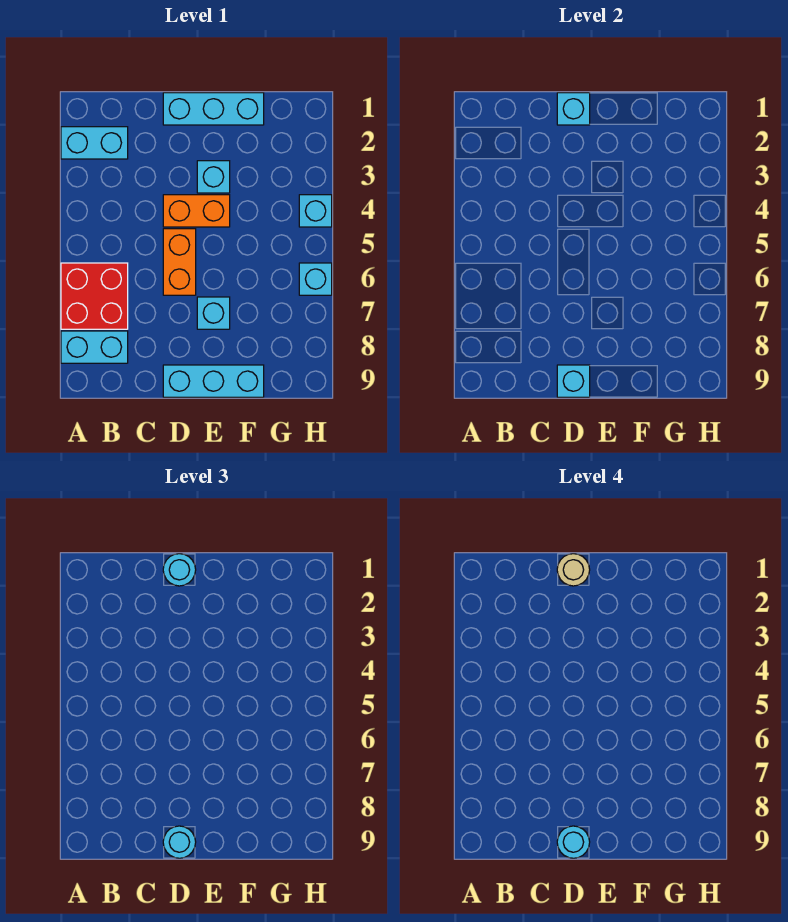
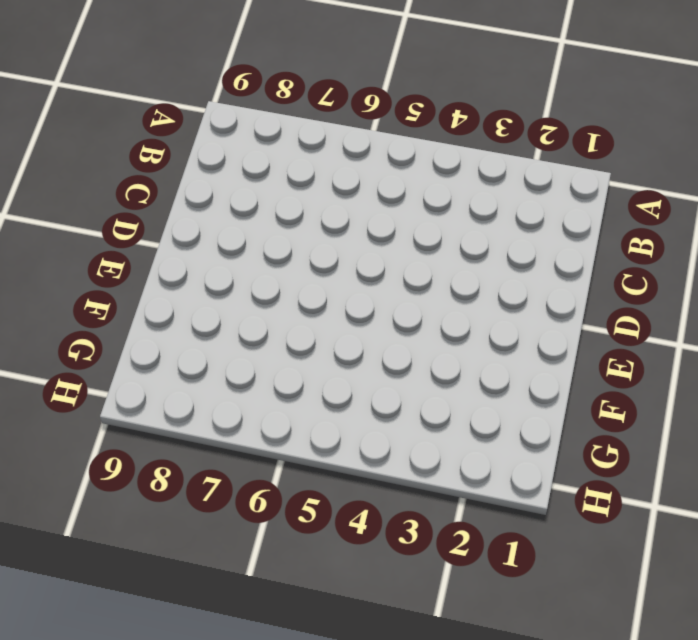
none -> cyan 1x2 brick [61,127,128,159]
none -> red 2x2 brick [61,263,128,329]
none -> cyan 1x2 brick [61,331,128,363]

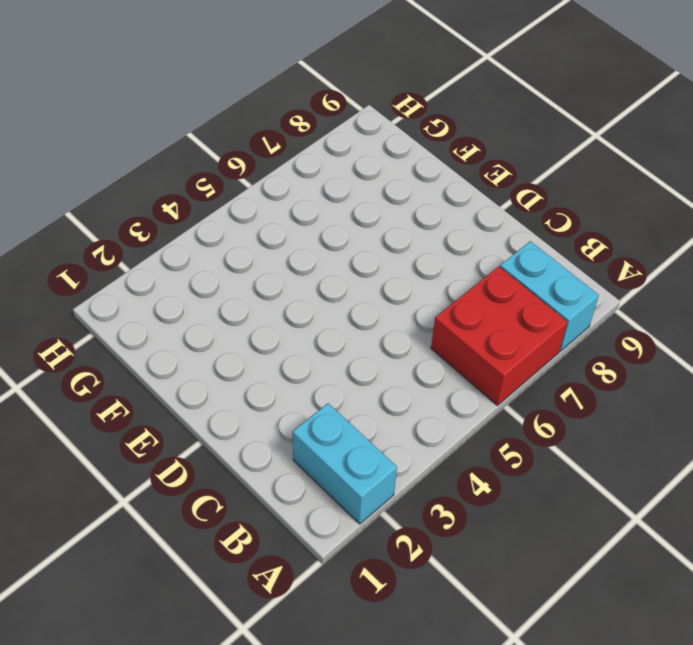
none -> cyan 1x3 brick [163,93,264,125]
none -> orange 1x2 brick [163,195,230,227]
none -> orange 1x2 brick [163,229,196,295]

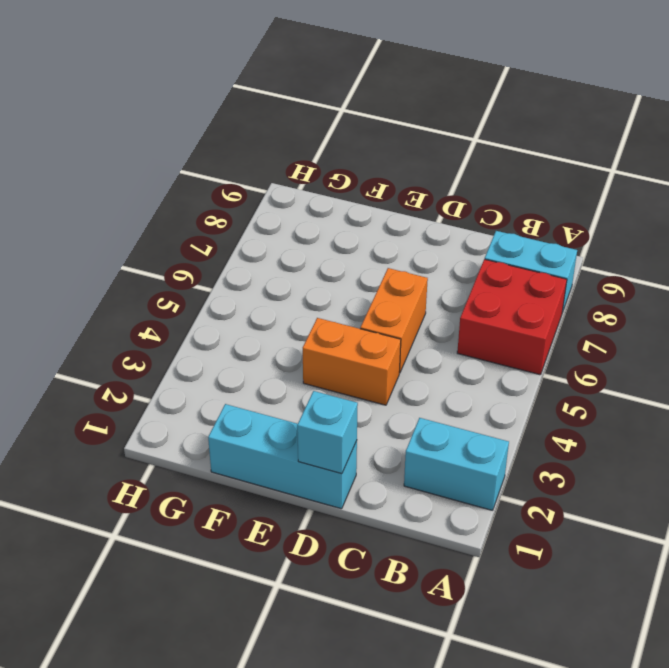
none -> cyan 1x3 brick [163,365,264,397]
none -> cyan 1x1 brick [197,161,230,193]
none -> cyan 1x1 brick [197,297,230,329]

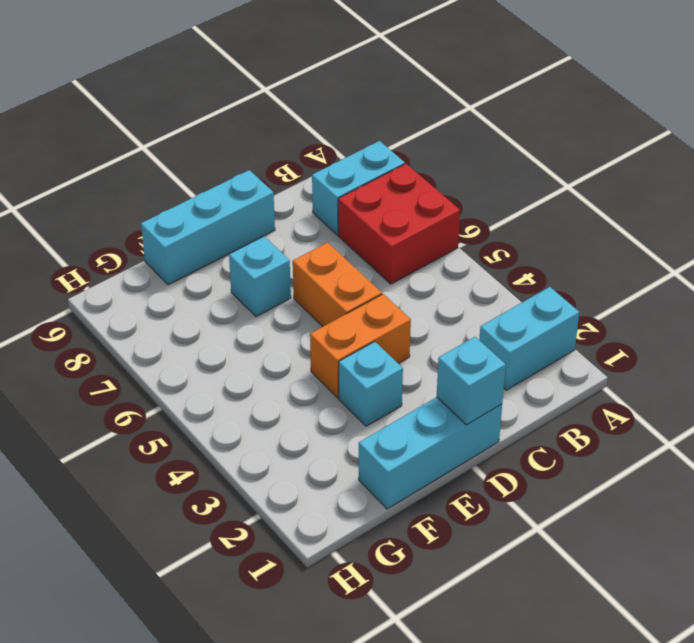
none -> cyan 1x1 brick [299,195,332,227]
none -> cyan 1x1 brick [299,263,332,295]
none -> cyan 1x1 brick [557,365,590,397]

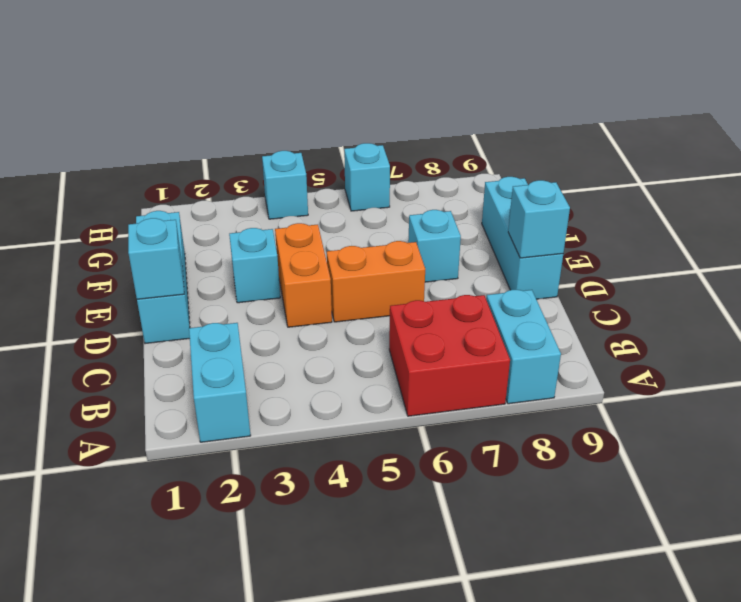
none -> cyan 1x1 round brick [163,554,196,586]
none -> cyan 1x1 round brick [163,826,196,858]
none -> tan 1x1 round brick [557,554,590,586]

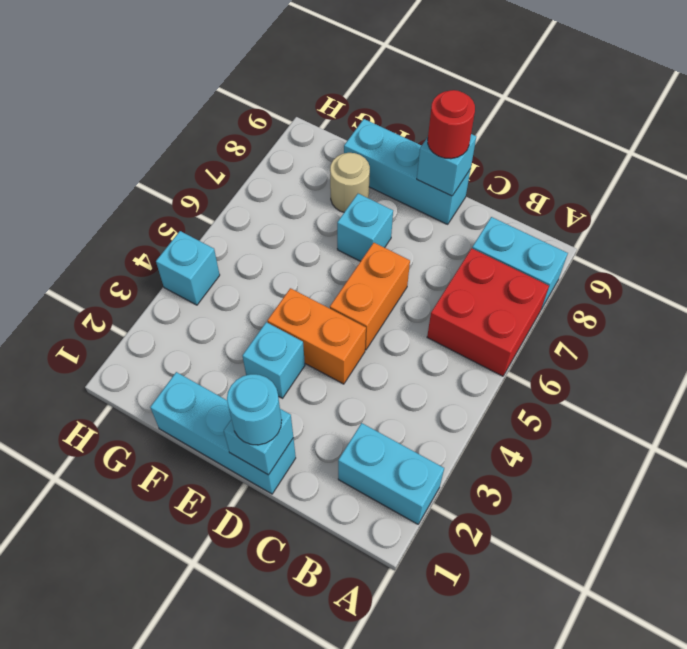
red 1x1 round brick [428,90,475,159] -> cyan 1x1 round brick [163,826,196,858]
tan 1x1 round brick [330,153,370,212] -> tan 1x1 round brick moved to [557,554,590,586]
none -> cyan 1x1 brick [299,263,332,295]
none -> cyan 1x1 round brick [557,826,590,858]

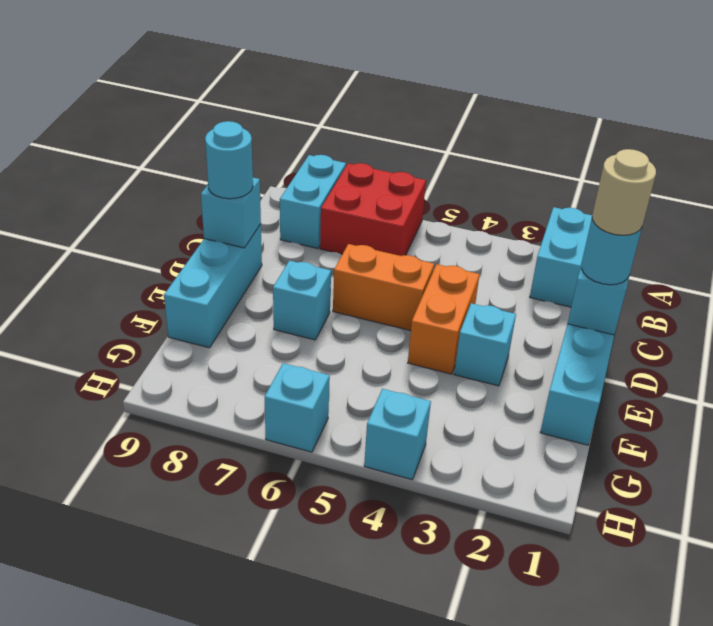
none -> cyan 1x1 round brick [557,826,590,858]

